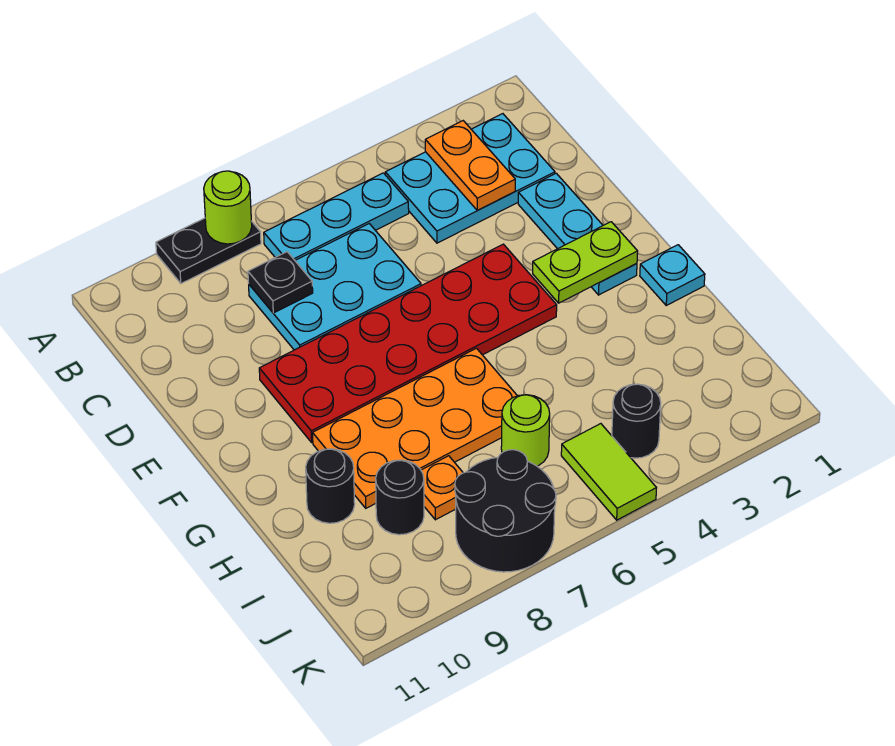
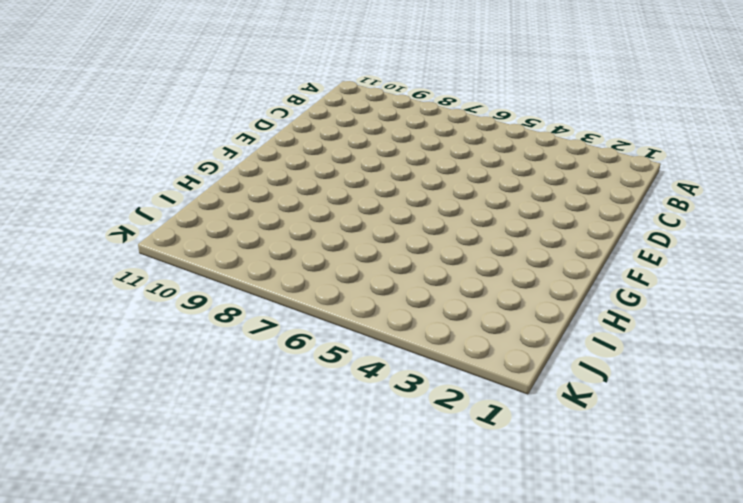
none -> black 1x2 plate [156,218,261,283]
none -> cyan 2x3 plate [385,114,555,243]
none -> cyan 1x3 plate [264,173,409,260]

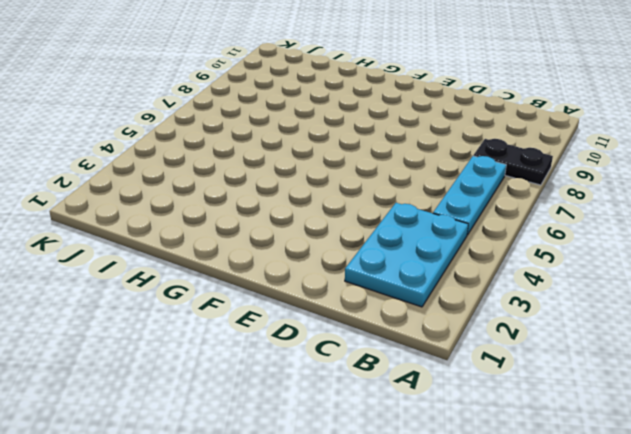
black 1x2 plate [473,139,553,185] -> black 1x2 plate turned to [156,218,261,283]
none -> cyan 2x3 plate [249,224,421,350]
none -> cyan 1x3 plate [518,173,637,295]
none -> red 2x6 plate [259,244,557,442]

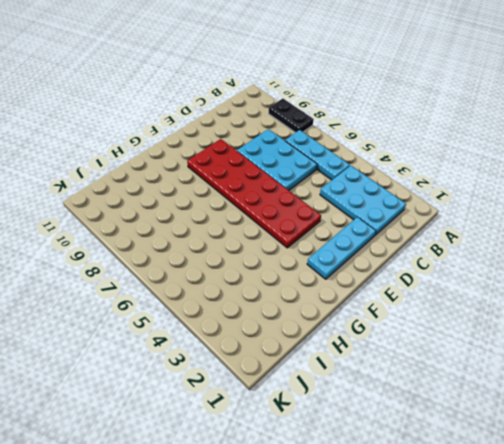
none -> cyan 1x1 plate [640,245,705,305]
none -> orange 2x4 plate [313,348,517,508]
none -> black 1x1 round brick [306,449,355,523]

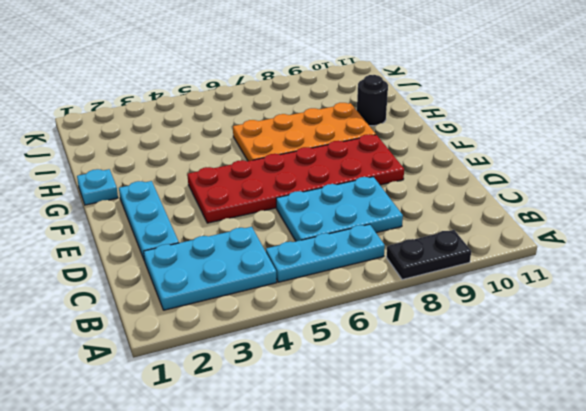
none -> lime 1x1 round brick [501,395,550,466]
none -> orange 1x1 plate [421,456,463,520]
none -> black 1x1 round brick [376,460,424,535]

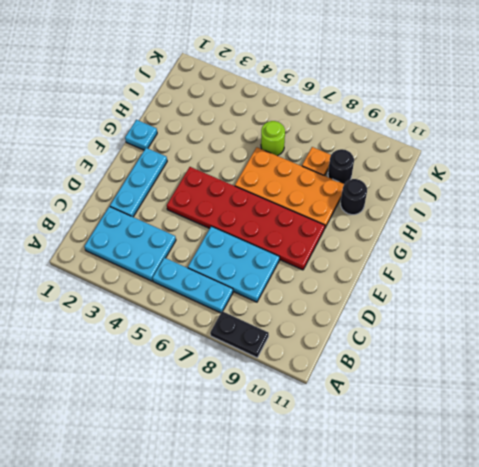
none -> black 1x1 round brick [612,384,661,458]
none -> lime 1x2 tile [561,424,656,520]
none -> black 2x2 round brick [455,450,556,572]

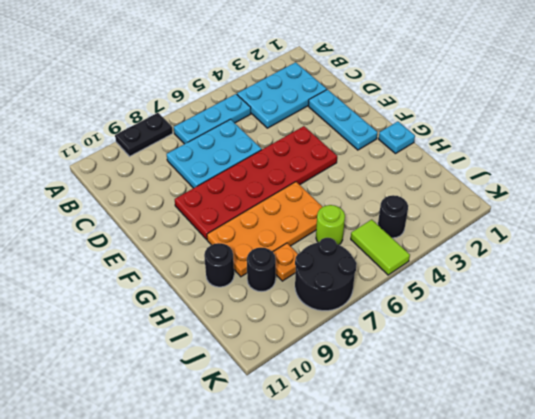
none -> lime 1x1 round brick [204,171,252,244]
none -> orange 1x2 plate [425,121,515,211]
none -> black 1x1 plate [248,252,313,313]

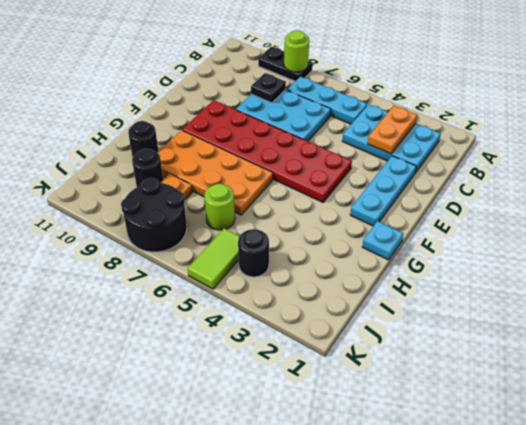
none -> lime 1x2 plate [533,222,638,303]

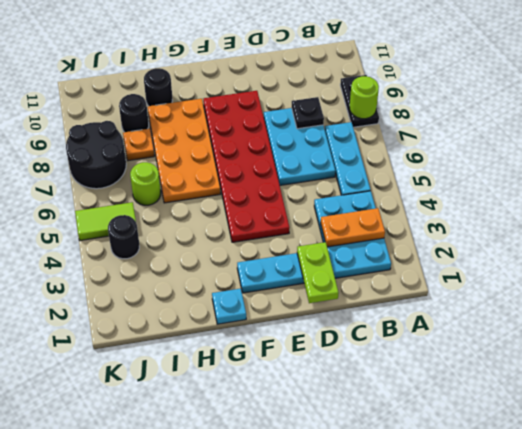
lime 1x2 plate [297,242,338,303] -> lime 1x2 plate moved to [533,222,638,303]

